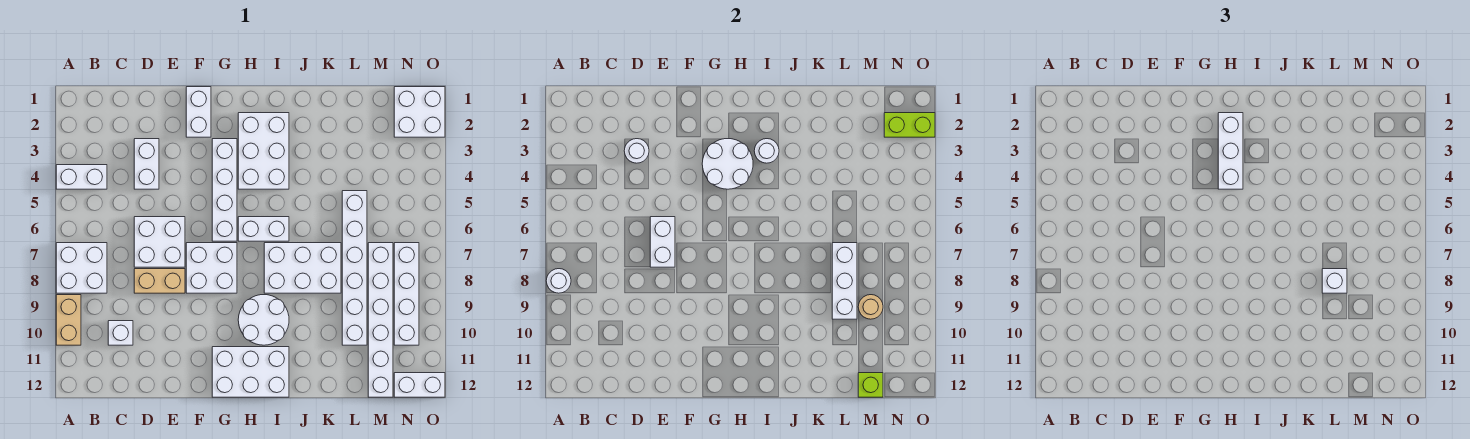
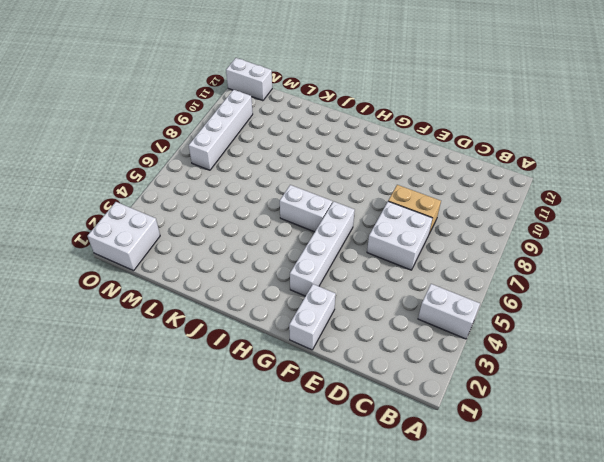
none -> white 2x2 brick [56,243,107,293]
none -> tan 1x2 brick [56,295,81,345]
none -> white 1x1 brick [108,321,133,345]
none -> white 1x2 brick [134,139,159,189]

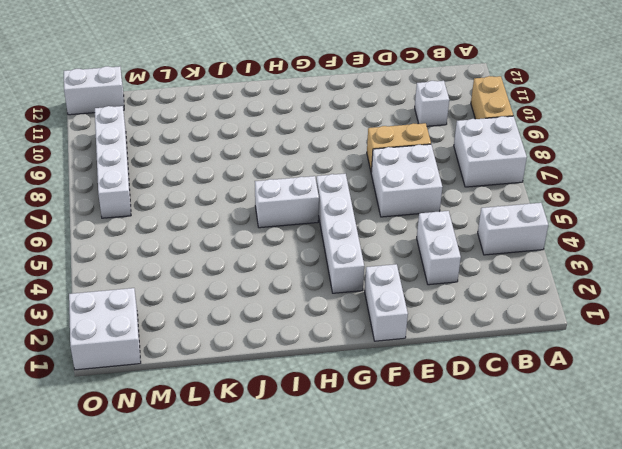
none -> white 2x2 brick [186,243,237,293]
none -> white 2x3 brick [212,347,289,397]
none -> white 2x3 brick [238,113,289,189]
none -> white 2x2 round brick [238,295,289,345]

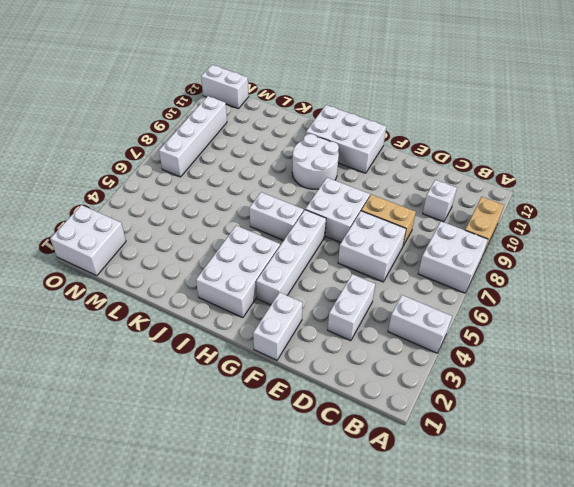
none -> white 2x3 brick [264,243,341,293]
none -> white 1x6 brick [342,191,367,345]
none -> white 1x6 brick [368,243,393,397]
none -> white 1x1 round brick [546,269,571,293]

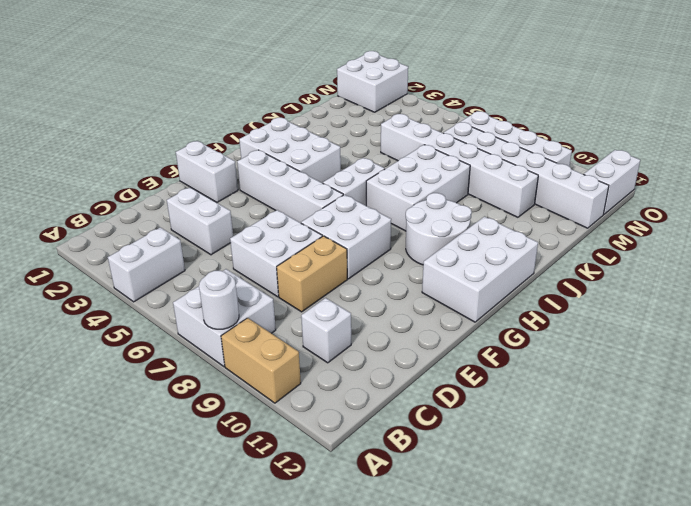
none -> white 1x1 round brick [624,139,649,163]
none -> white 1x2 brick [650,217,675,267]
none -> white 2x2 round brick [702,139,753,189]
none -> white 1x1 round brick [754,139,779,163]

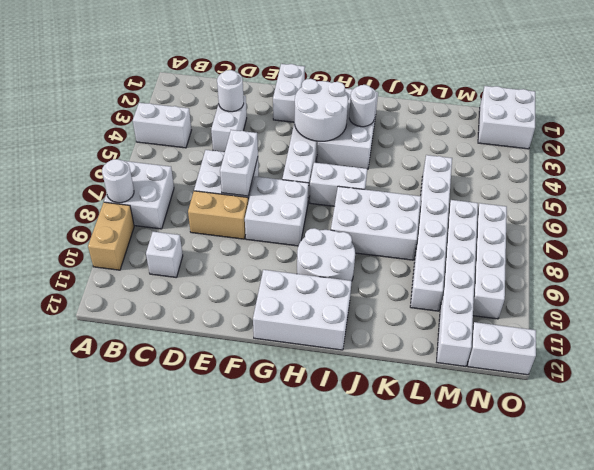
none -> white 1x3 brick [832,243,857,319]
none -> tan 1x1 round brick [858,295,883,319]
none -> lime 1x1 brick [858,373,883,397]
none -> lime 1x2 brick [884,113,935,137]

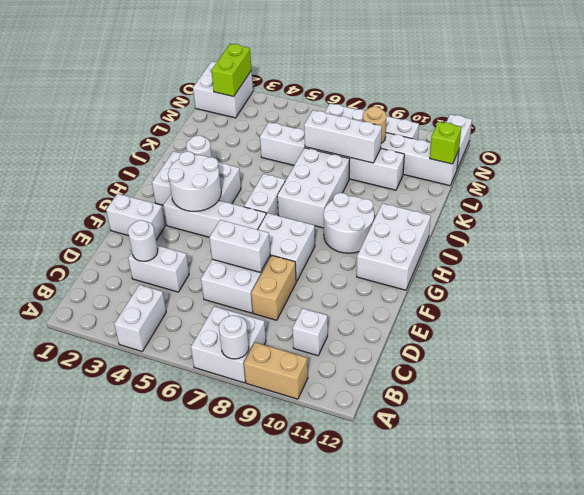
none -> white 1x3 brick [1218,113,1243,189]
none -> white 1x1 brick [1322,269,1347,293]

